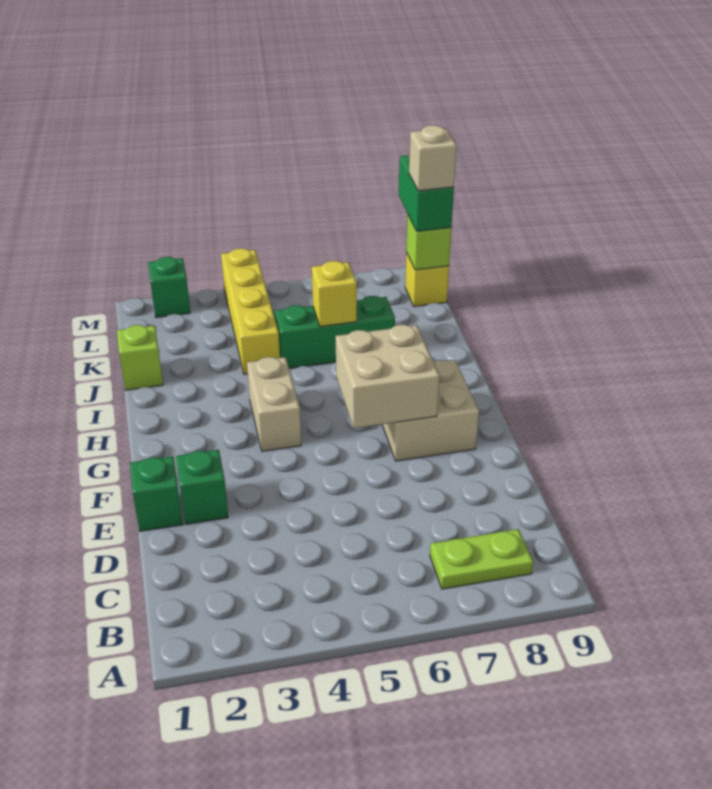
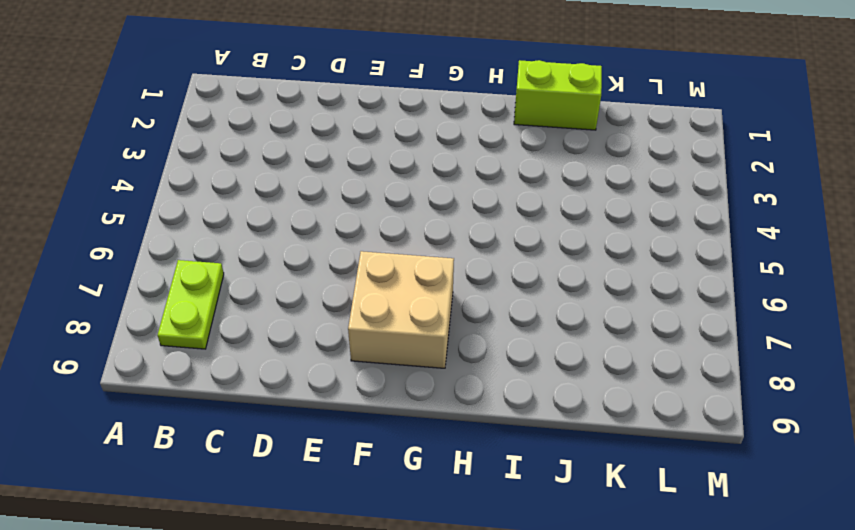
lime 1x2 brick [514,60,602,130] -> lime 1x1 brick [117,325,163,390]
none -> green 1x1 brick [130,456,183,531]
none -> green 1x1 brick [176,450,228,524]
none -> tan 1x2 brick [247,357,301,452]

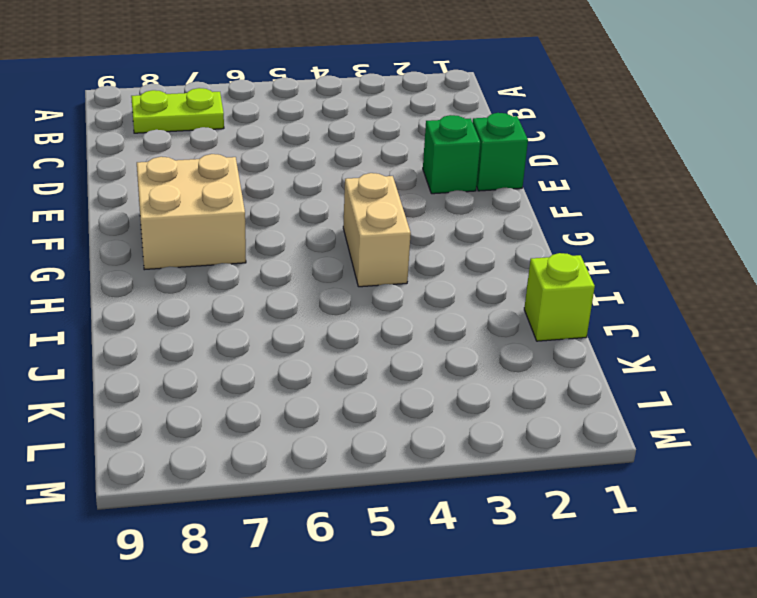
none -> yellow 1x4 brick [221,248,280,374]
none -> green 1x3 brick [275,296,395,368]
none -> yellow 1x1 brick [405,253,449,307]

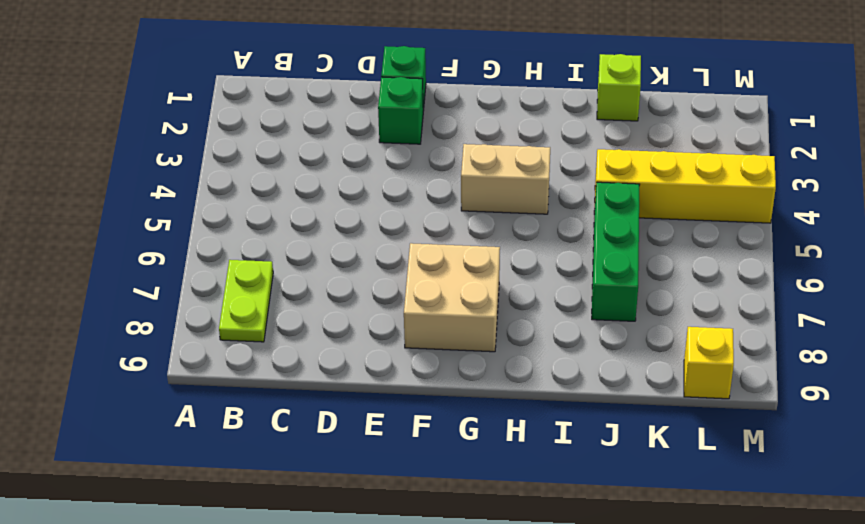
none -> green 1x1 brick [148,257,190,318]
none -> tan 2x2 brick [336,325,439,428]
none -> yellow 1x1 brick [312,261,357,327]

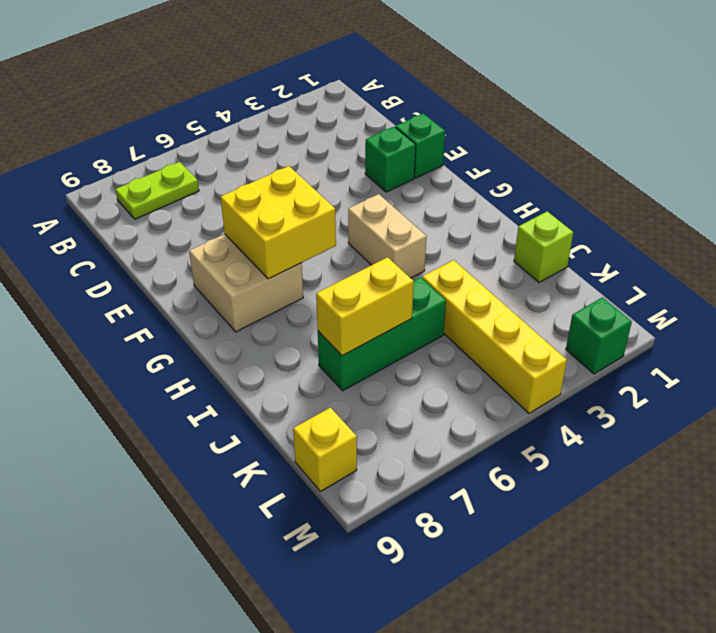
yellow 2x2 brick [221,166,336,279] -> tan 2x2 brick [336,325,439,428]
yellow 1x2 brick [316,257,414,356] -> yellow 1x1 brick [312,261,357,327]
none -> lime 1x1 brick [406,216,451,270]
none -> green 1x2 brick [399,155,454,231]
none -> tan 1x1 brick [409,125,456,191]

